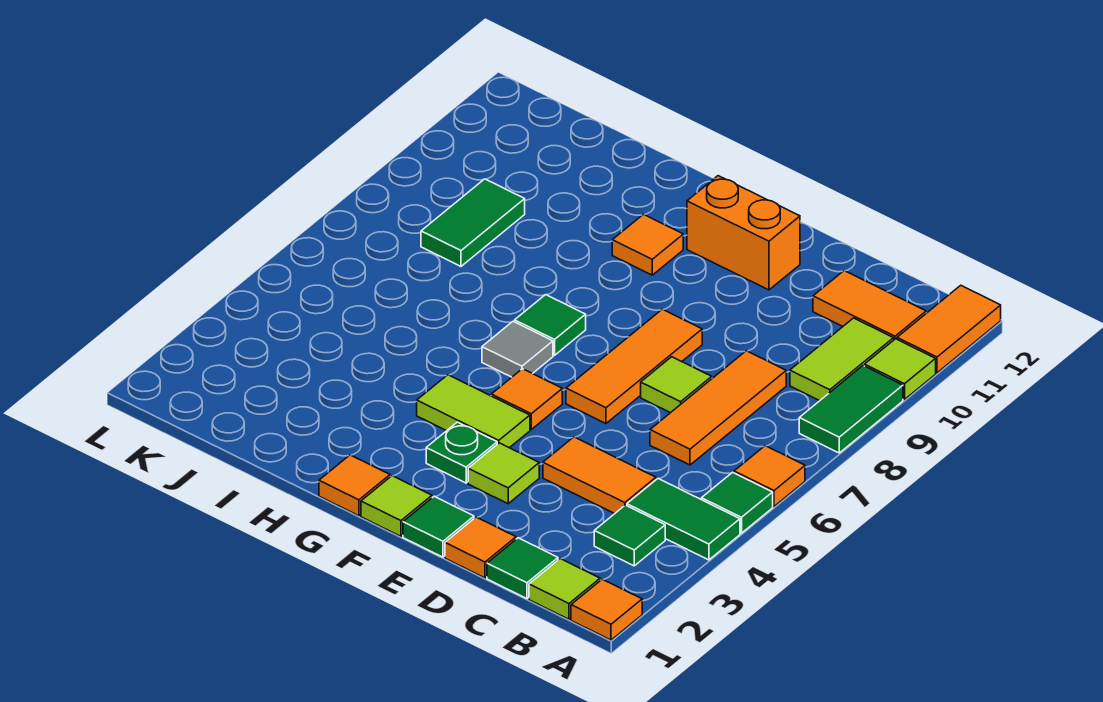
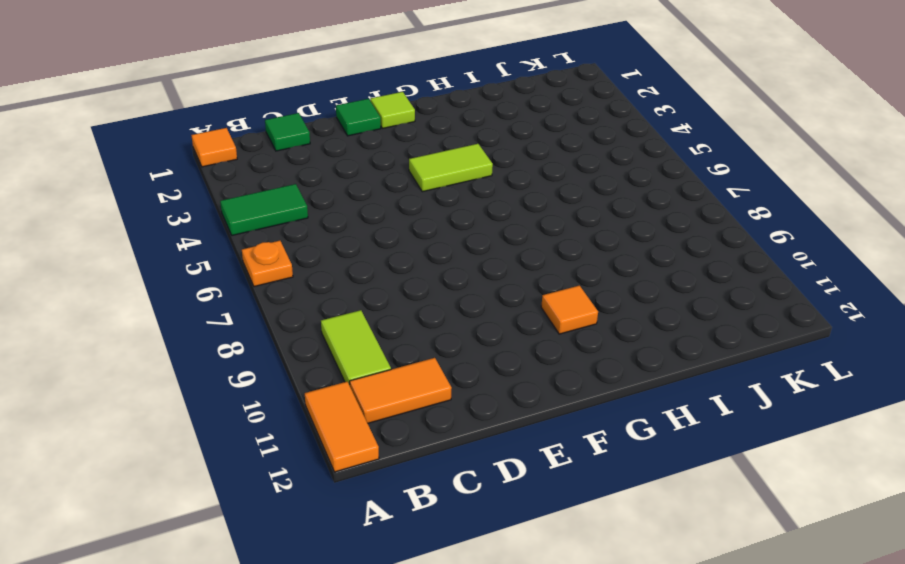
orange 1x1 plate [242,241,293,287] -> orange 1x1 tile [734,446,805,506]
none -> green 1x1 tile [701,472,773,533]
none -> green 1x2 tile [799,366,903,453]
none -> lime 1x1 tile [865,339,936,400]

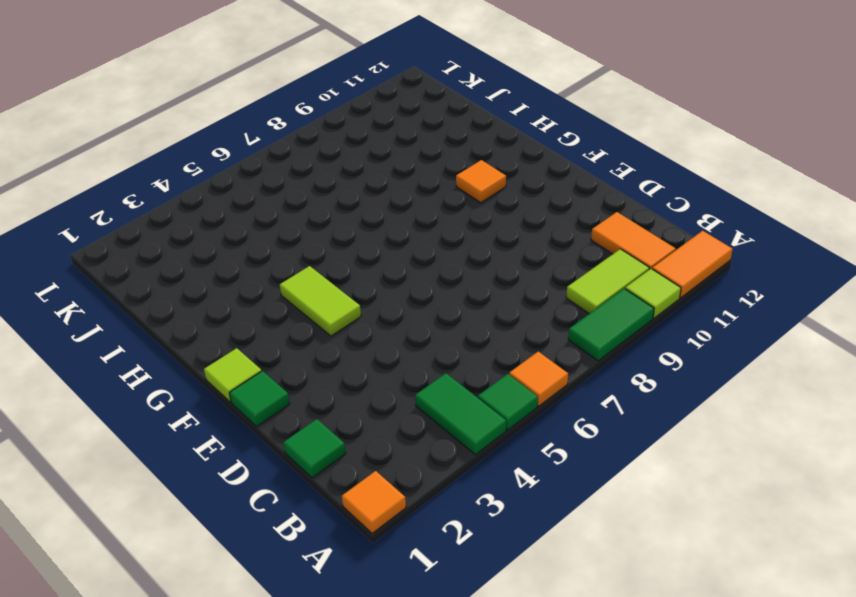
none -> lime 1x1 tile [529,559,600,619]
none -> green 1x1 tile [594,505,665,566]
none -> orange 1x2 tile [543,437,656,514]

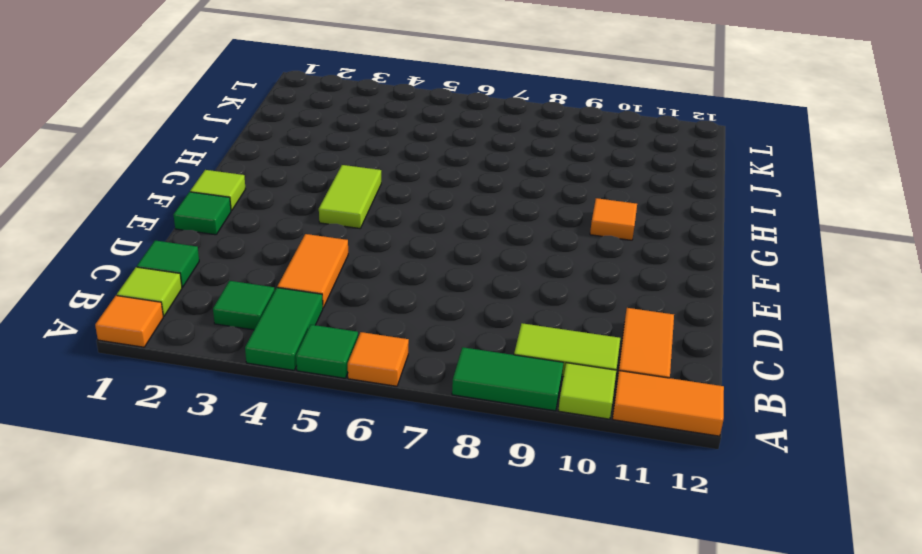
none -> orange 1x3 tile [650,351,786,465]
none -> orange 1x1 tile [445,517,516,578]
none -> lime 1x1 tile [641,357,712,413]

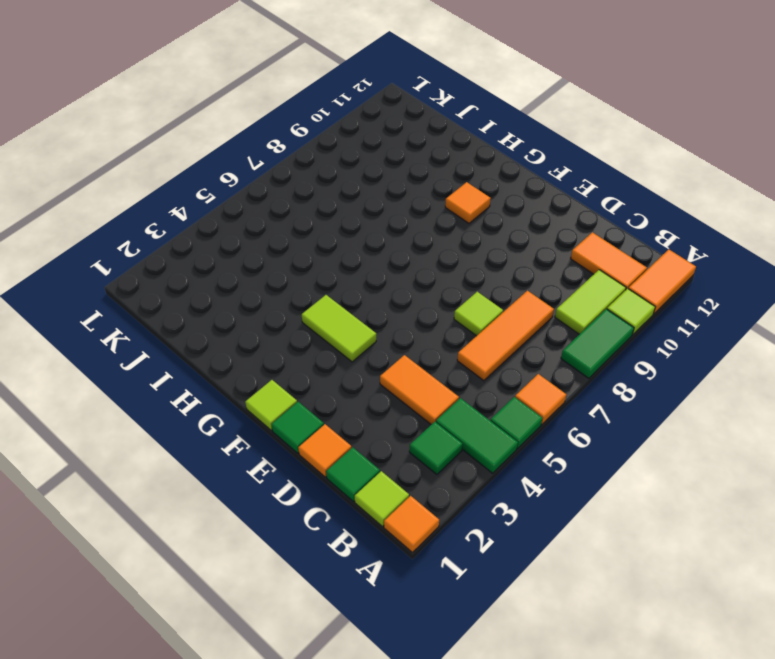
none -> lime 1x1 tile [468,443,539,504]
none -> orange 1x3 tile [566,309,702,424]
none -> orange 1x2 brick [687,176,800,290]

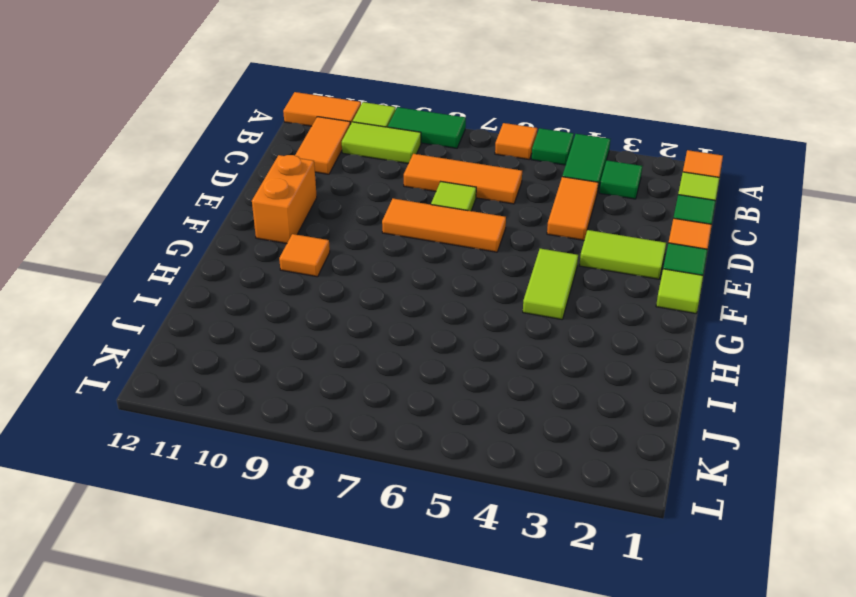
lime 1x2 tile [580,230,666,279] -> lime 1x1 tile [468,443,539,504]
none -> green 1x1 plate [426,422,497,483]
none -> orange 1x1 tile [491,369,562,429]
none -> orange 1x1 tile [319,455,390,516]

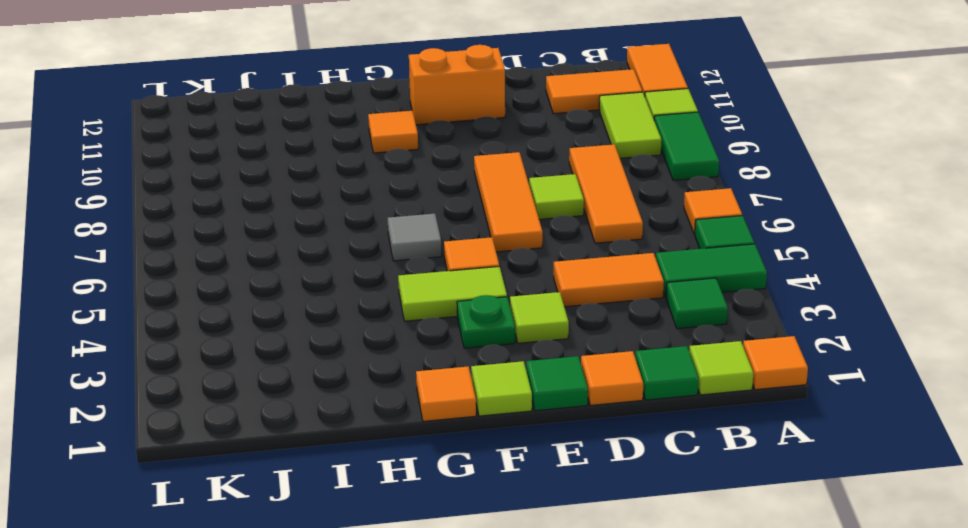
none -> green 1x1 tile [515,295,586,355]
none -> green 1x2 tile [421,179,525,266]

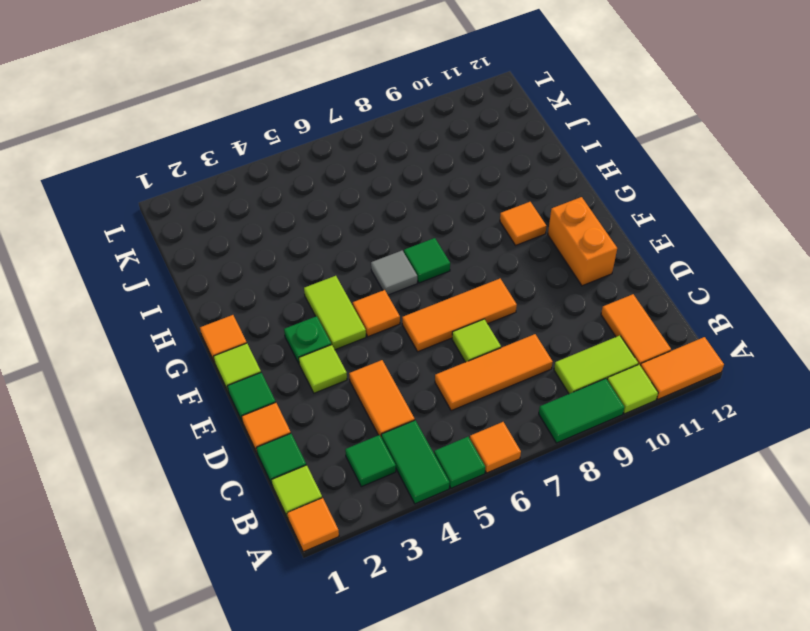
none -> green 1x2 tile [421,179,525,266]

